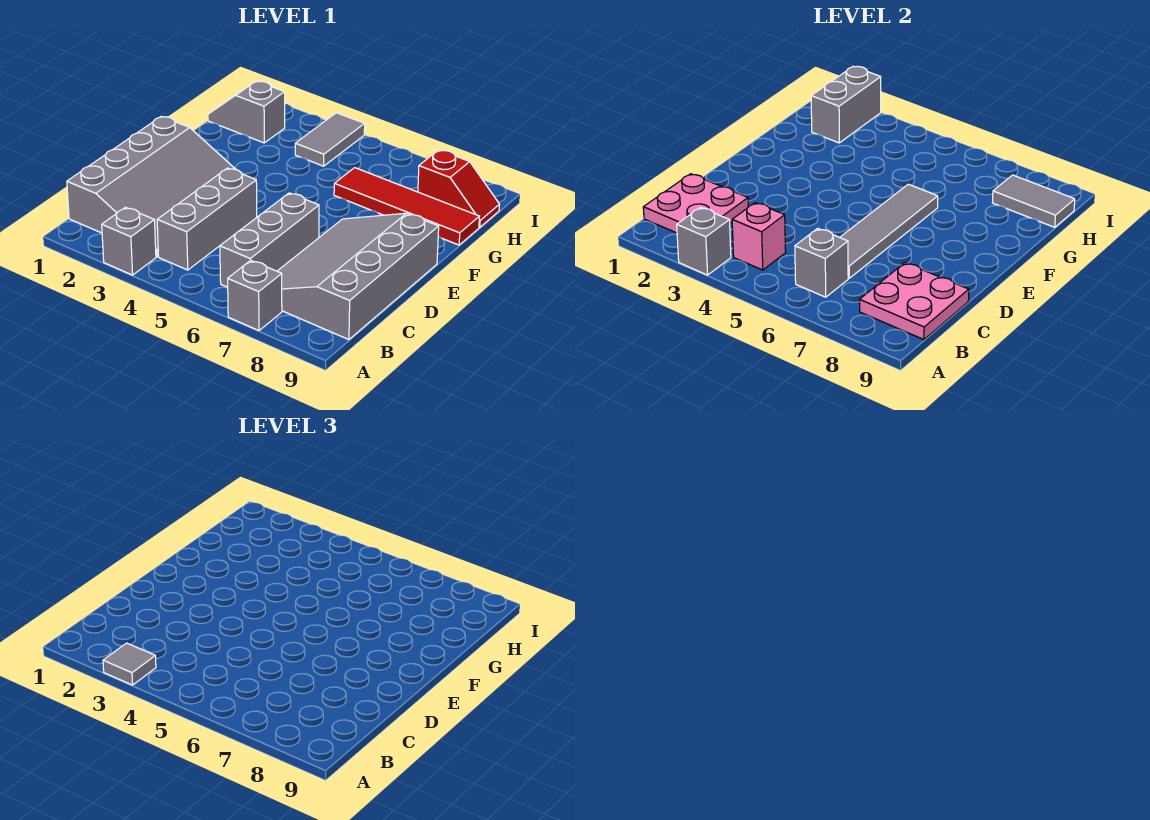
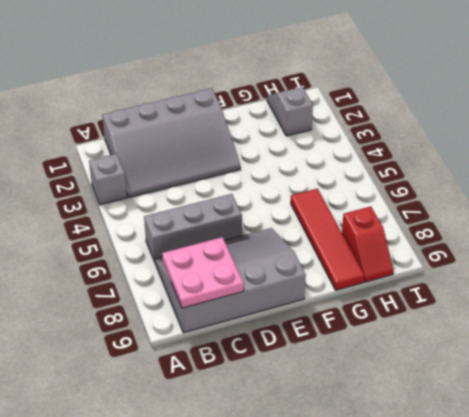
none -> grey 1x1 brick [228,260,282,331]
none -> grey 1x3 brick [157,168,257,270]
none -> grey 1x2 tile [295,113,365,166]

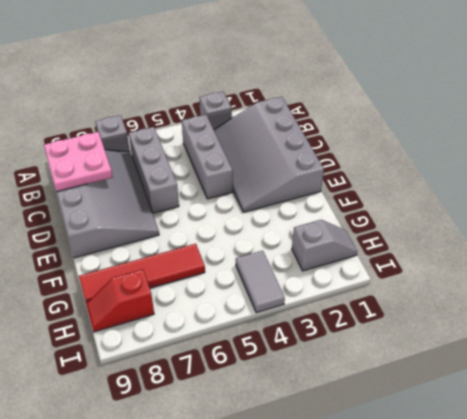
none -> grey 1x1 brick [677,207,731,275]
none -> pink 2x2 plate [643,174,748,233]
none -> pink 1x1 brick [732,203,786,270]

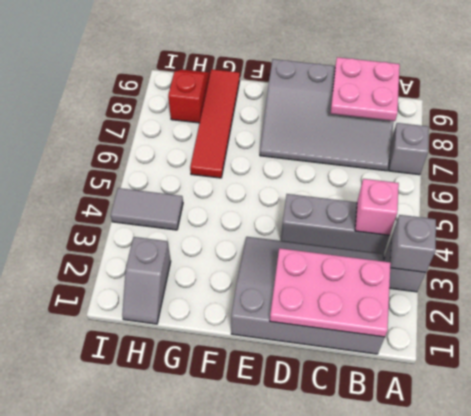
pink 2x3 plate [270,248,391,337] -> pink 2x2 plate [643,174,748,233]
none -> grey 1x3 brick [220,193,319,287]
none -> grey 1x1 brick [795,228,848,297]
none -> grey 1x4 tile [840,184,938,278]

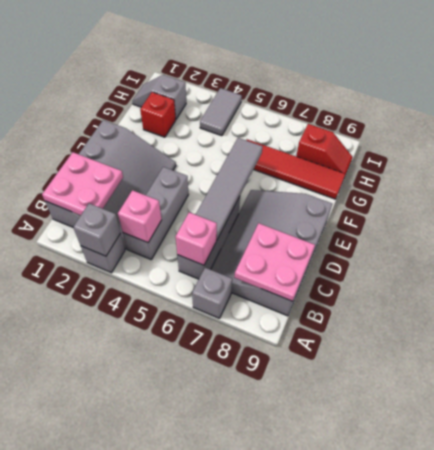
pink 1x1 brick [175,212,217,265] -> grey 1x1 brick [795,228,848,297]
red 1x1 brick [140,92,176,137] -> none
none -> grey 1x2 brick [811,66,881,143]
none -> grey 1x2 tile [992,175,1075,227]
none -> grey 1x1 tile [103,643,156,685]

